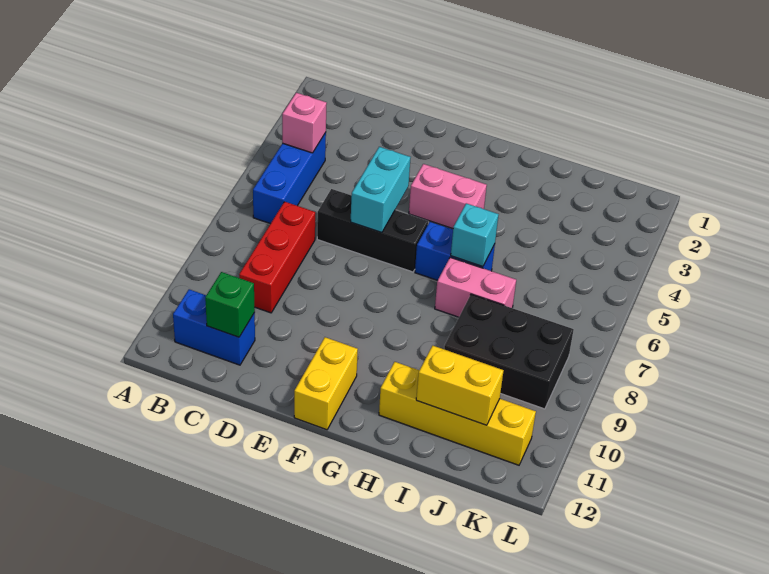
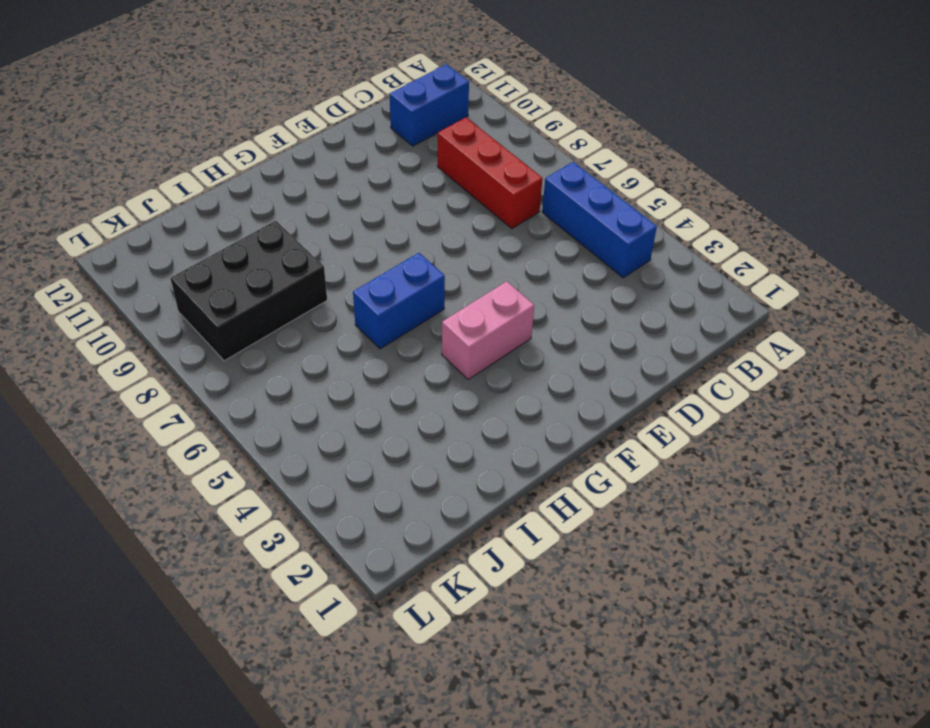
none -> black 1x3 brick [317,189,428,272]
none -> yellow 1x2 brick [294,337,358,430]
none -> pink 1x2 brick [435,257,516,317]

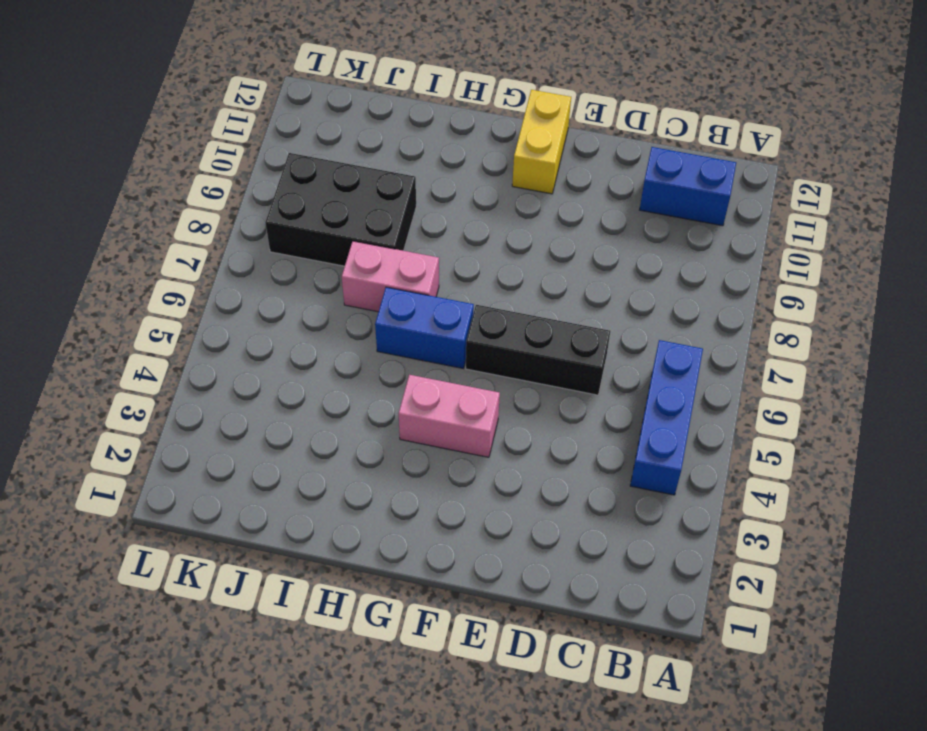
none -> red 1x3 brick [239,202,315,313]
none -> yellow 1x4 brick [379,362,536,465]
none -> pink 1x1 brick [282,93,327,153]

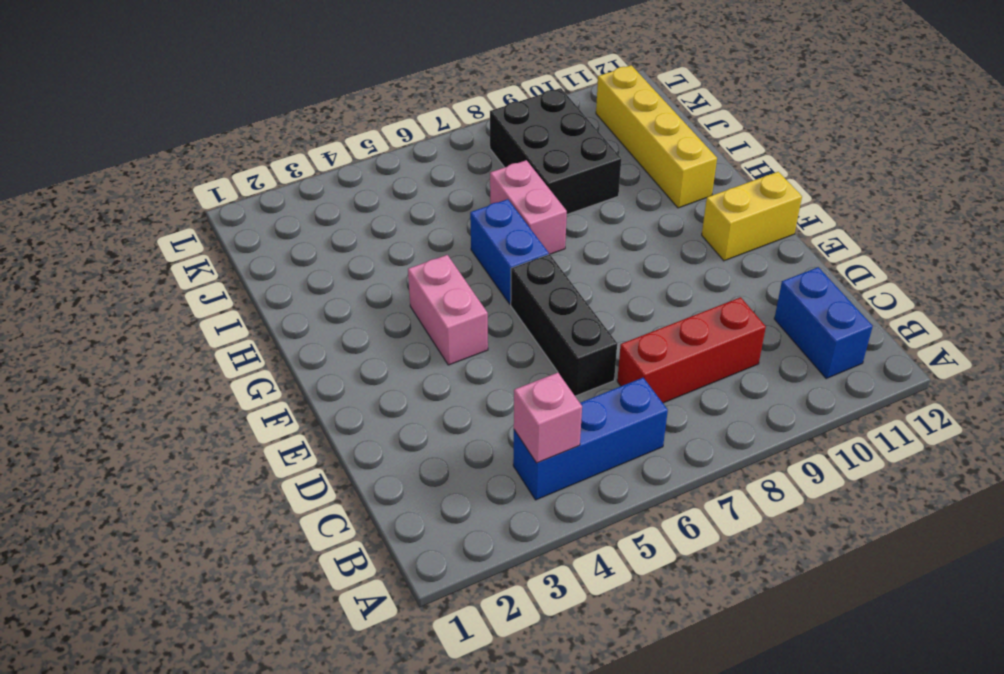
none -> green 1x1 brick [205,272,255,337]
none -> cyan 1x2 brick [351,147,411,233]
none -> cyan 1x1 brick [451,203,499,267]

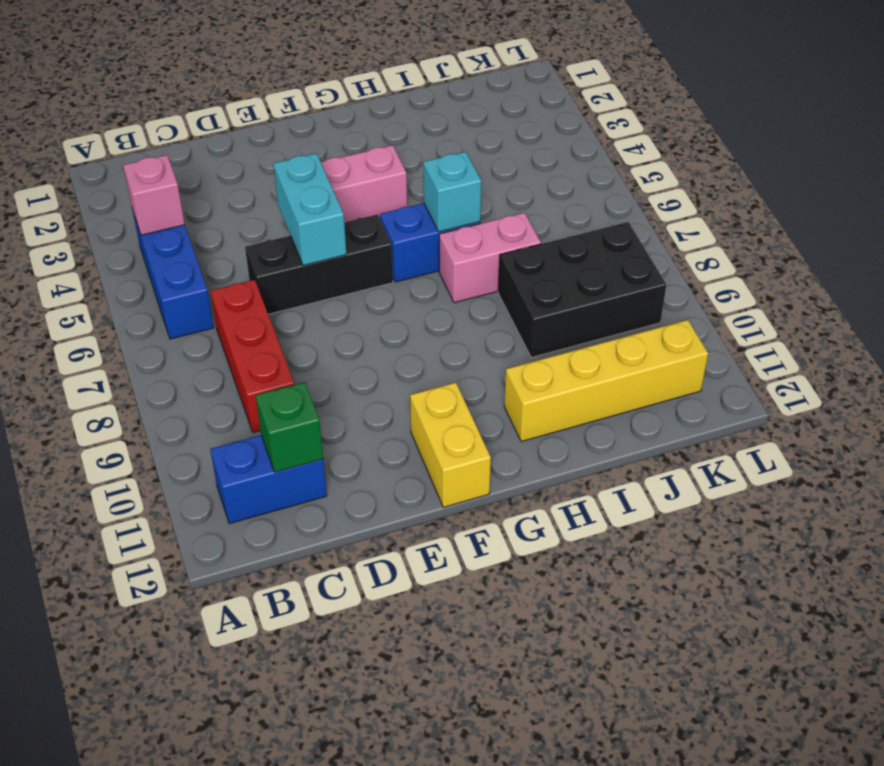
none -> yellow 1x2 brick [416,346,504,425]

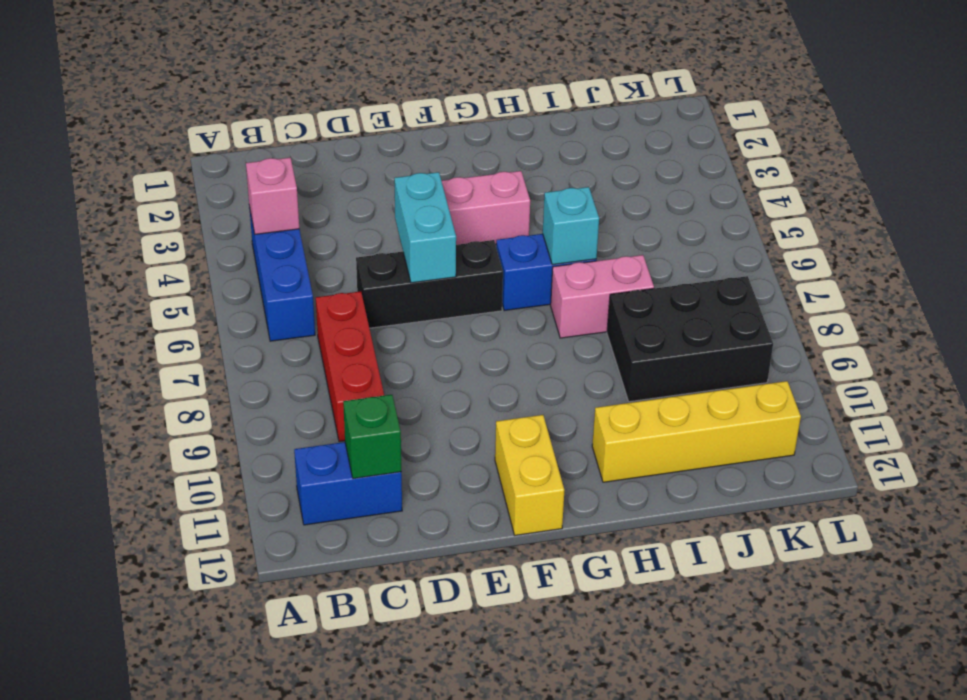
none -> yellow 1x2 brick [416,346,504,425]

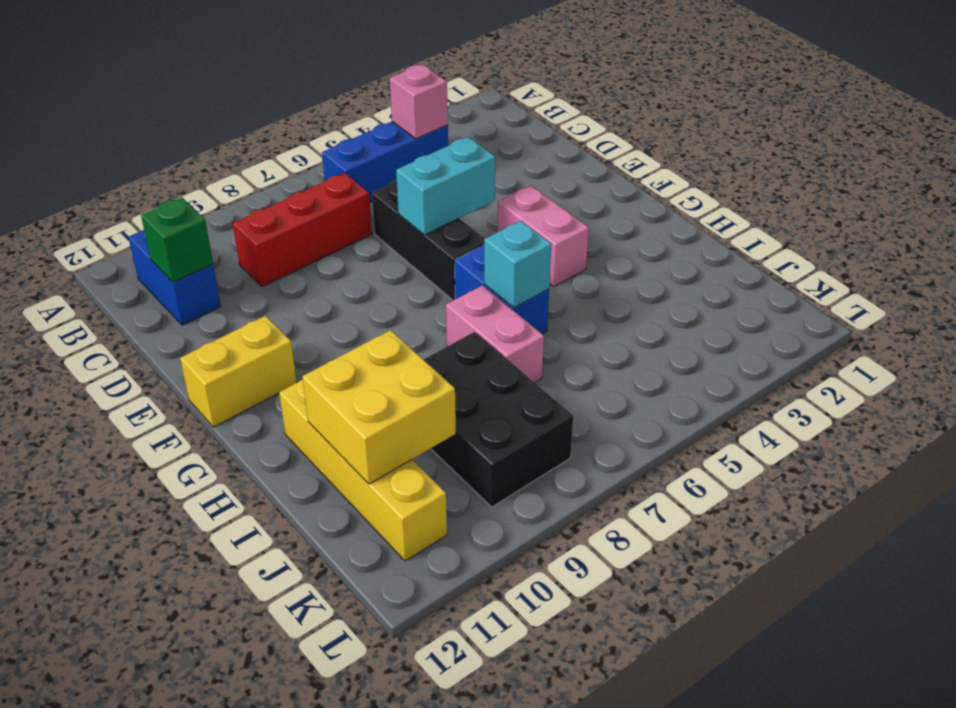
yellow 2x2 brick [302,330,456,484] -> yellow 1x2 brick [416,346,504,425]

